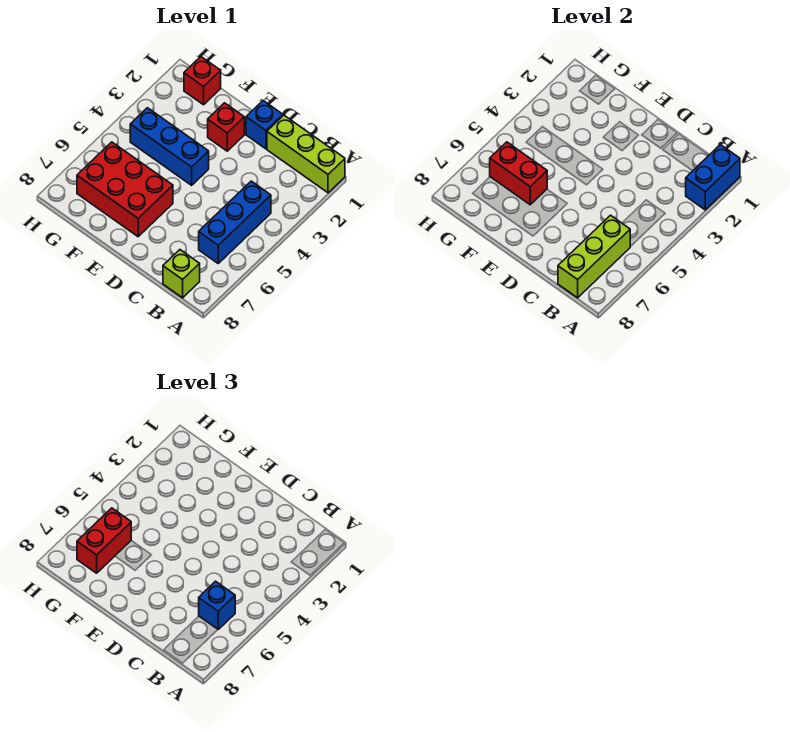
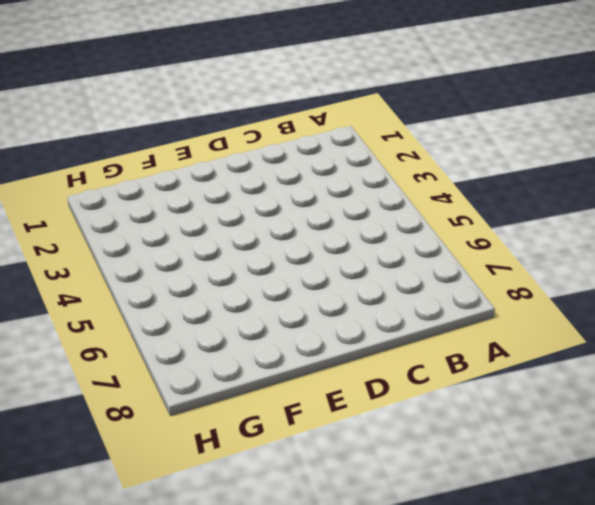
none -> lime 1x3 brick [267,115,345,193]
none -> blue 1x3 brick [199,181,271,263]
none -> lime 1x1 brick [163,250,200,298]

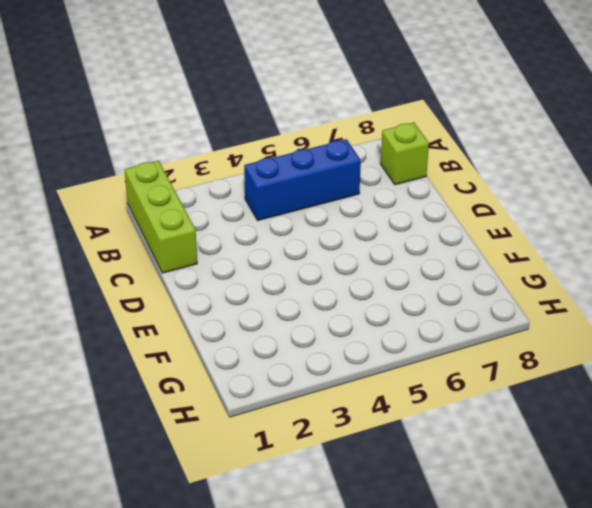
none -> blue 1x1 brick [246,101,283,149]
none -> red 1x1 brick [208,103,244,151]
none -> blue 1x3 brick [130,108,209,185]

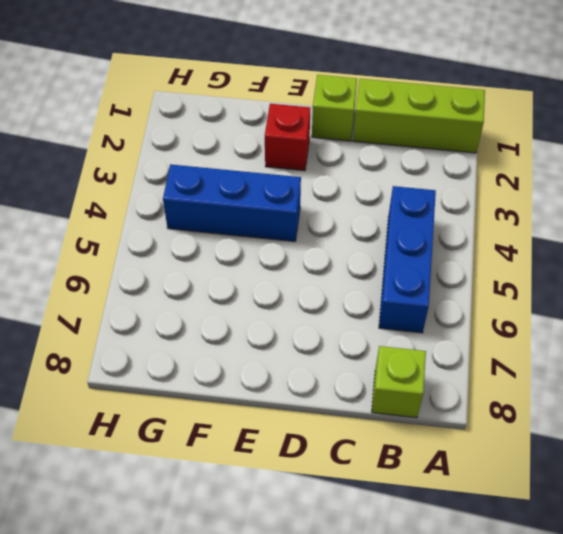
lime 1x1 brick [312,75,357,141] -> blue 1x1 brick [246,101,283,149]
none -> red 2x3 brick [77,142,173,237]
none -> red 1x1 brick [184,57,221,105]
none -> blue 1x2 brick [686,145,740,210]

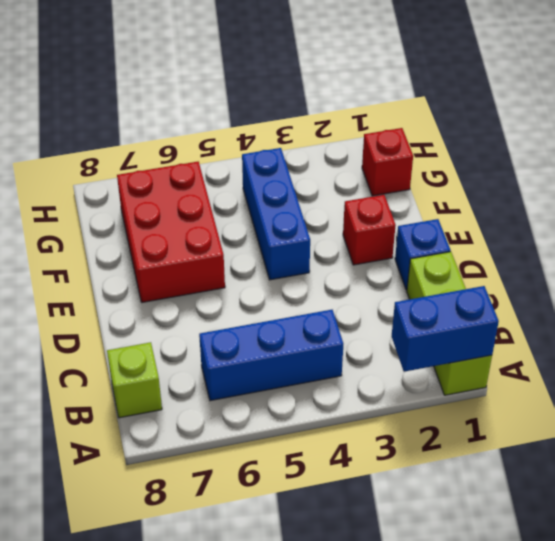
none -> lime 1x3 brick [558,215,630,298]
none -> red 1x2 brick [490,142,547,205]
none -> blue 1x1 brick [199,581,235,629]

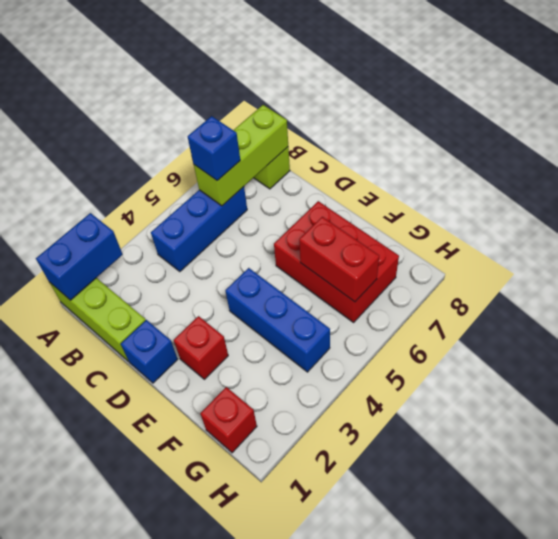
none -> red 1x2 brick [77,508,131,573]

